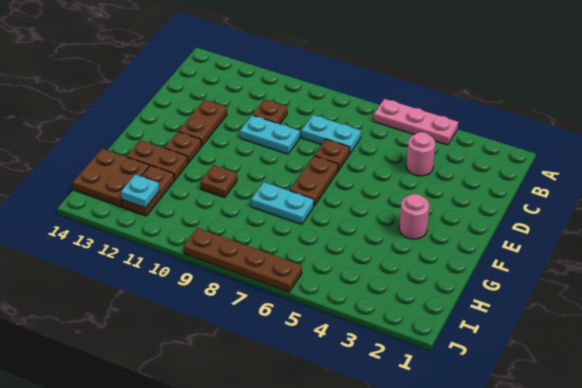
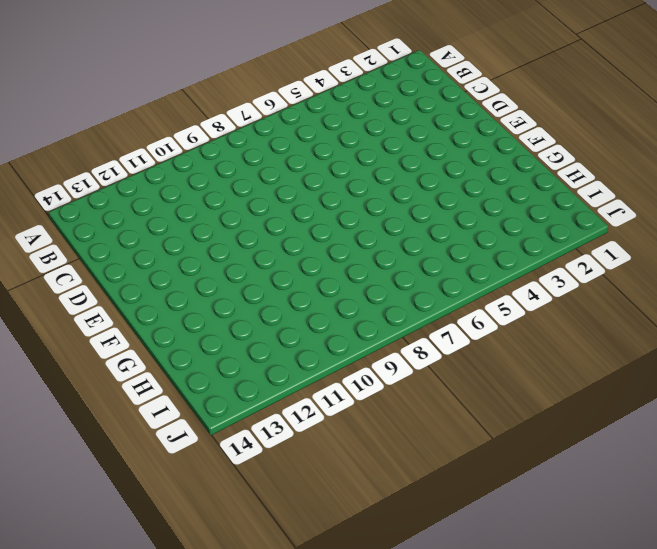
none -> pink 1x3 plate [374,99,458,145]
none -> pink 1x1 round brick [407,132,435,176]
none -> cyan 1x2 plate [301,115,361,153]

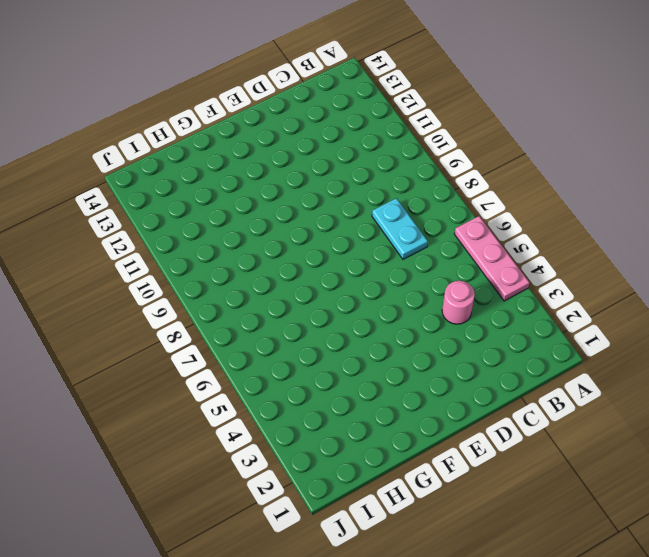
none -> brown 1x1 plate [253,99,287,124]
none -> brown 1x1 plate [314,139,350,171]
none -> cyan 1x2 plate [240,115,300,154]

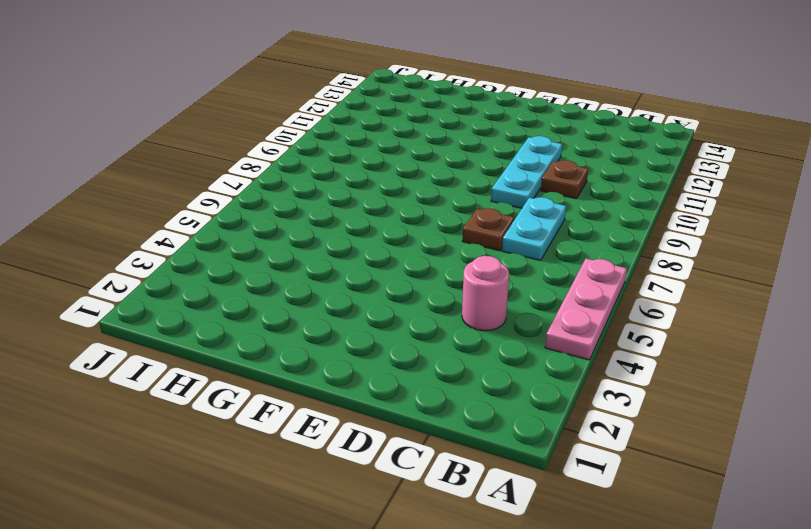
cyan 1x3 plate [491,136,562,208] -> cyan 1x2 plate [240,115,300,154]
none -> brown 1x2 plate [179,100,227,146]
none -> brown 1x2 plate [290,156,338,206]
none -> pink 1x1 round brick [399,194,429,239]

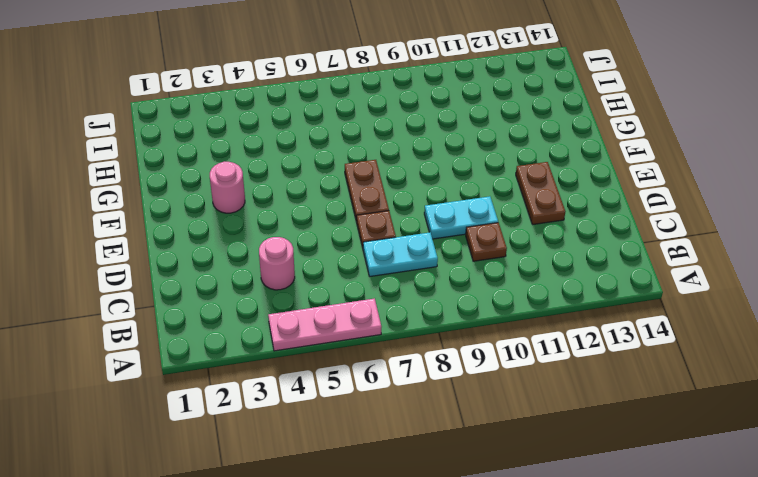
none -> brown 1x1 plate [165,132,201,163]
none -> cyan 1x2 plate [251,182,314,224]
none -> brown 1x1 plate [200,165,237,198]

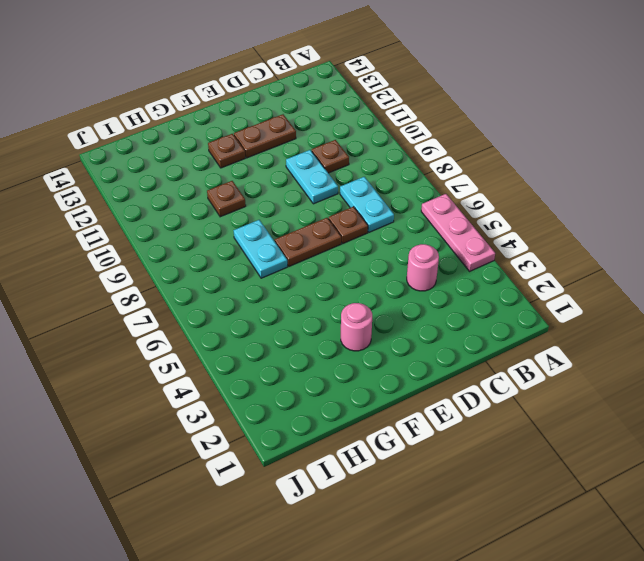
none -> brown 1x2 plate [127,140,188,180]
none -> brown 1x2 plate [122,165,174,216]
none -> brown 2x2 plate [73,149,149,207]

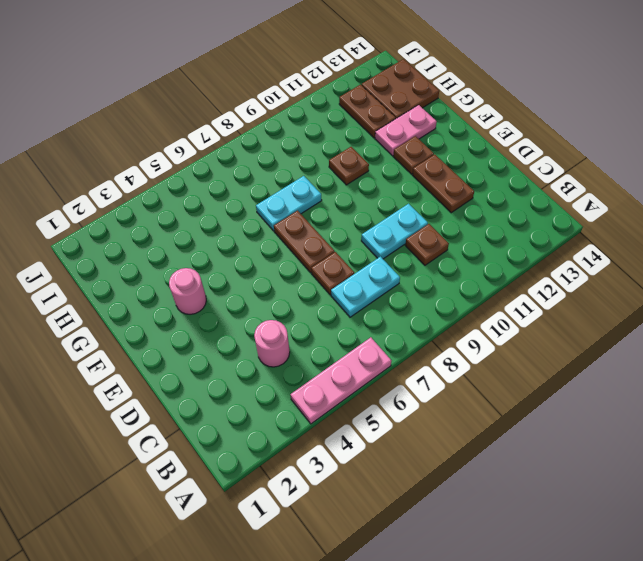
pink 1x2 plate [375,105,437,156] -> brown 1x2 plate [127,140,188,180]
none -> brown 1x4 plate [184,228,302,292]
none -> cyan 1x1 plate [121,174,159,208]

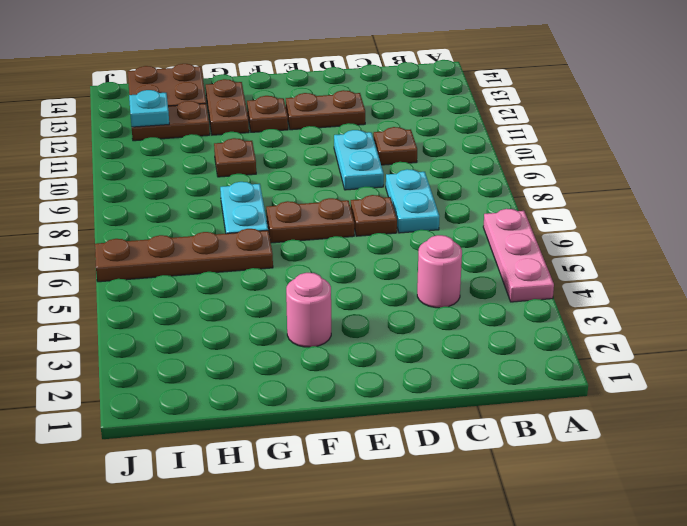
brown 1x4 plate [95,229,273,282] -> brown 1x4 plate turned to [184,228,302,292]

